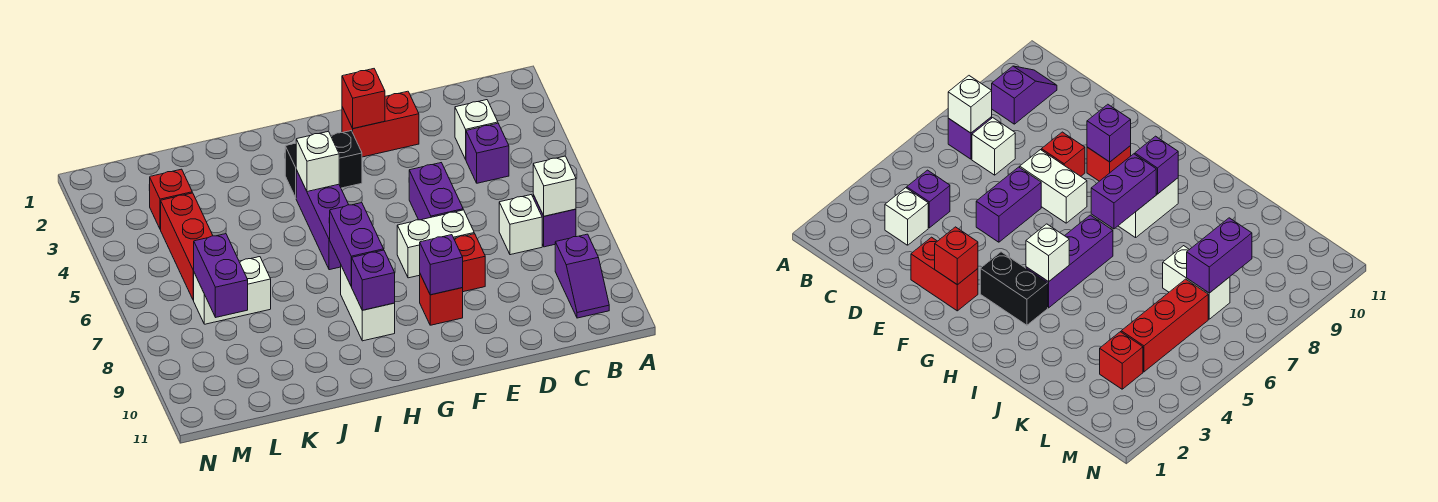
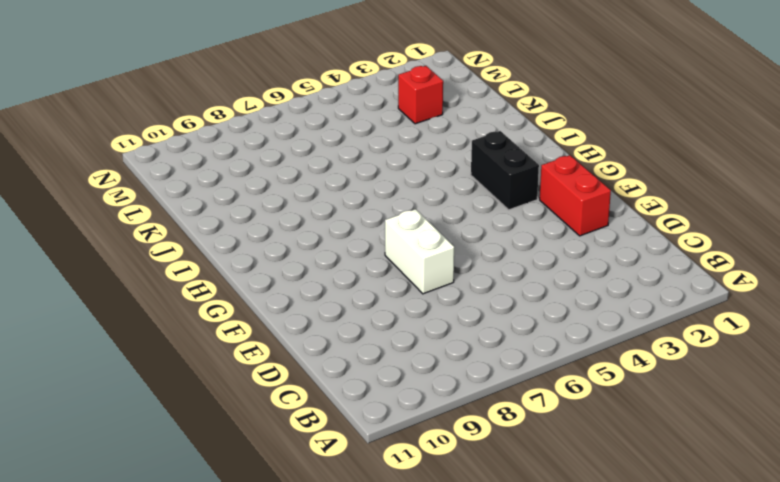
none -> purple 1x1 brick [533,195,576,247]
none -> purple 1x2 slope [555,234,609,318]
none -> white 1x1 brick [455,100,498,159]

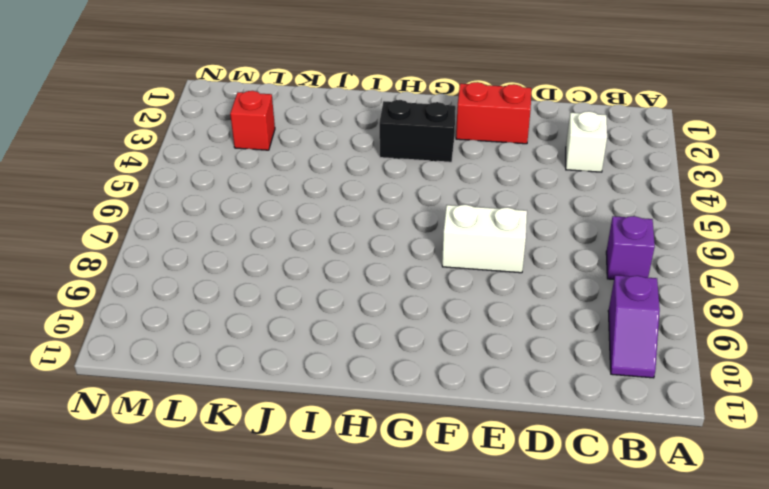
none -> purple 1x1 brick [466,123,509,183]
none -> white 1x1 brick [499,195,542,255]
none -> purple 1x2 brick [409,163,463,220]

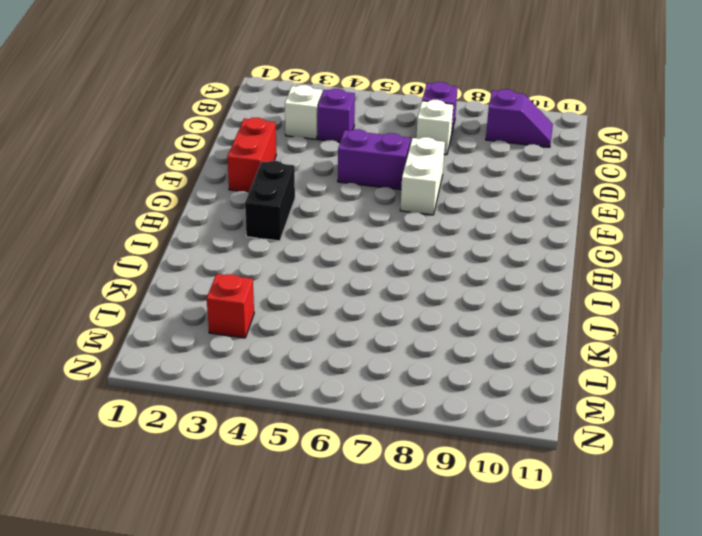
none -> red 1x1 brick [454,234,485,292]
none -> red 1x1 brick [420,274,463,325]
none -> purple 1x3 brick [296,170,349,270]

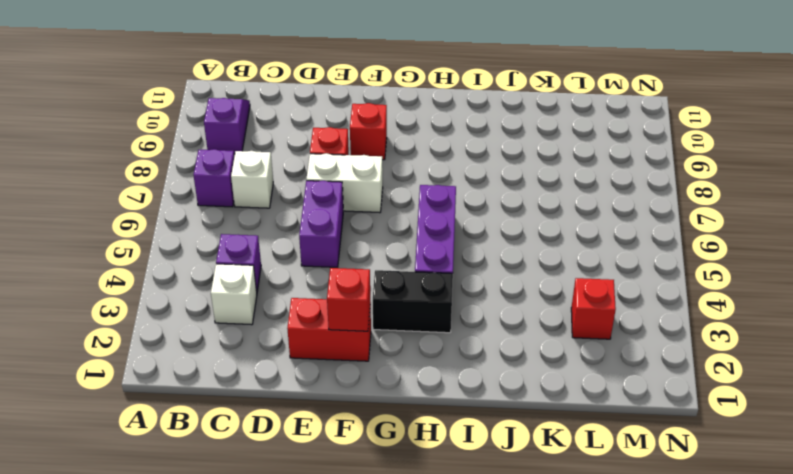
none -> white 1x2 brick [341,266,395,341]
none -> white 1x2 brick [193,257,271,324]
none -> red 1x3 brick [161,193,213,300]

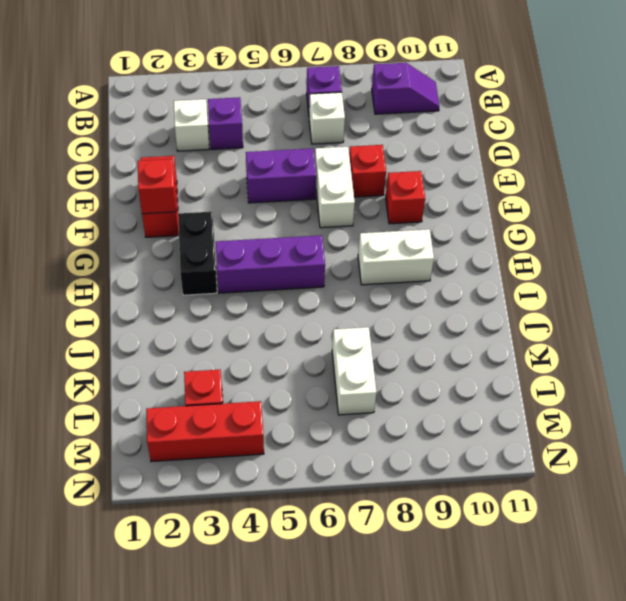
red 1x3 brick [146,401,264,462] -> red 1x3 brick moved to [161,193,213,300]
none -> white 1x1 brick [533,156,576,216]
none -> purple 1x1 brick [420,235,463,295]
none -> white 1x1 brick [296,131,339,192]

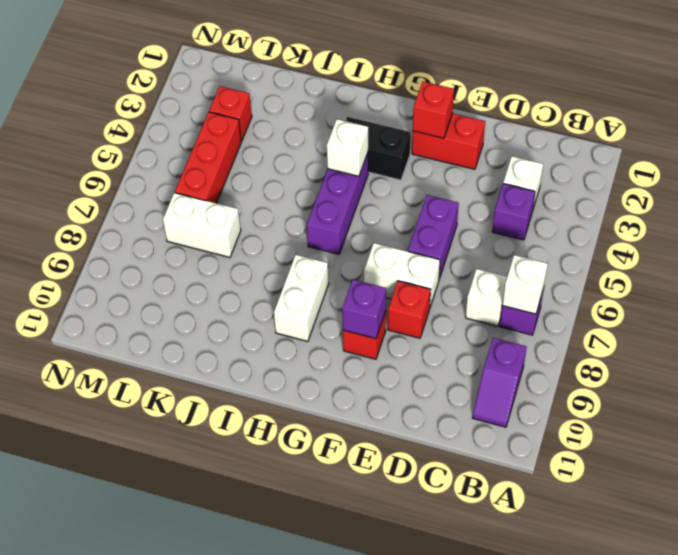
none -> purple 1x2 brick [330,203,384,286]
none -> purple 1x1 brick [351,250,395,310]
none -> purple 1x2 brick [193,234,248,317]

